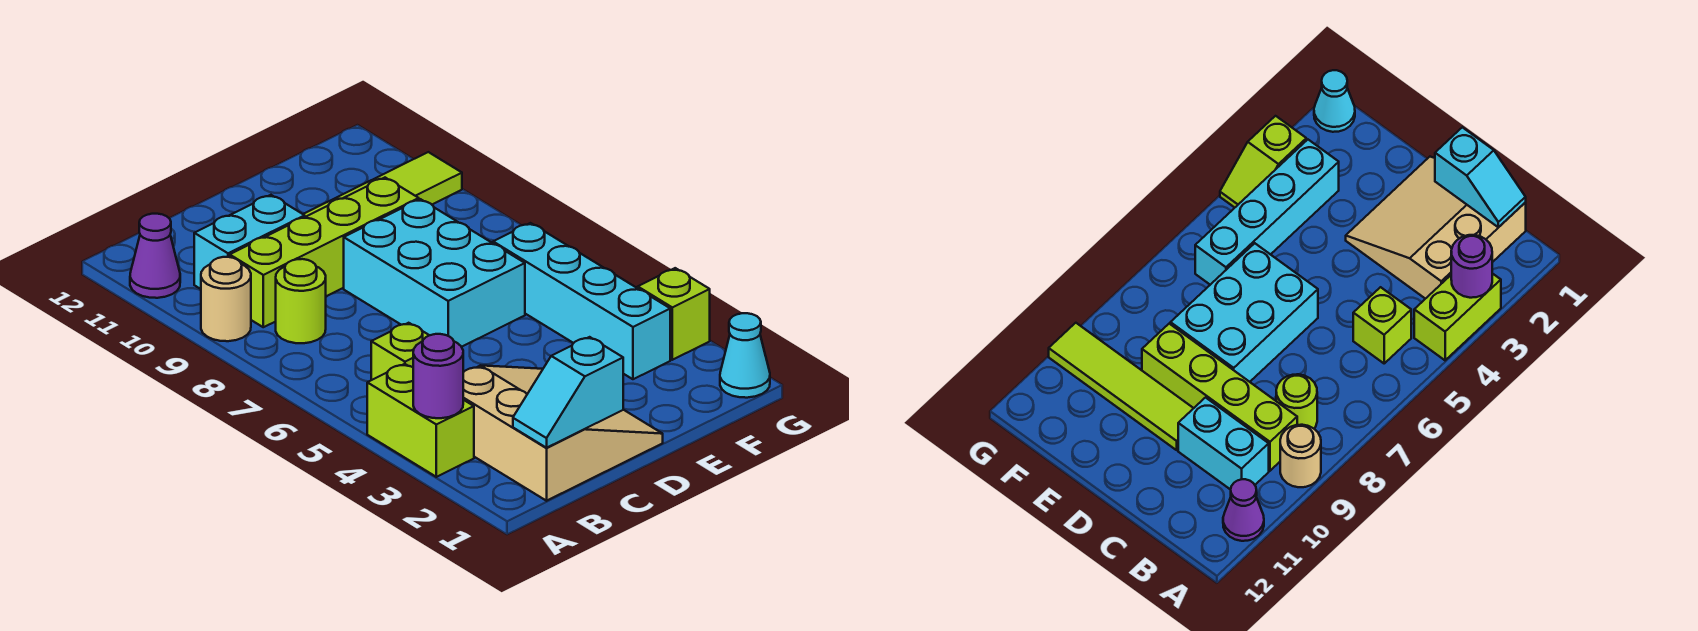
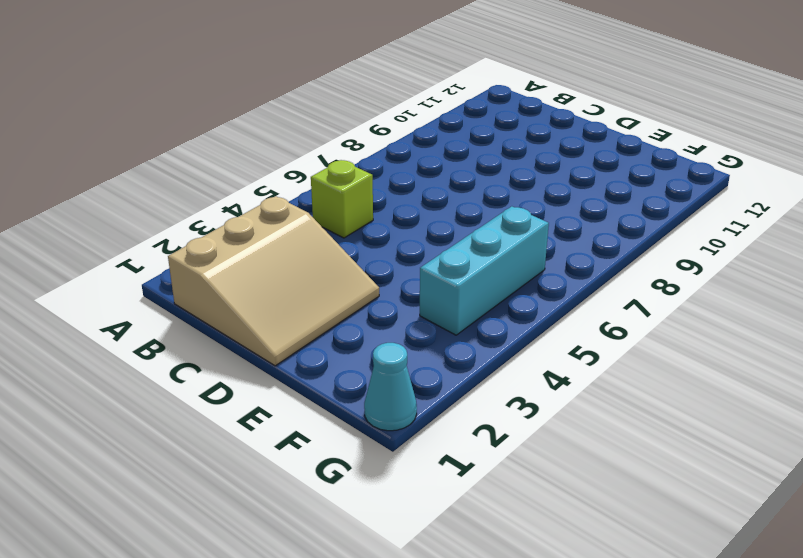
cyan 1x3 brick [420,206,549,335] -> cyan 1x4 brick [493,223,670,379]
none -> lime 1x2 brick [367,364,474,477]
none -> tan 1x1 round brick [201,257,251,341]
none -> purple 1x1 cone [130,214,180,298]

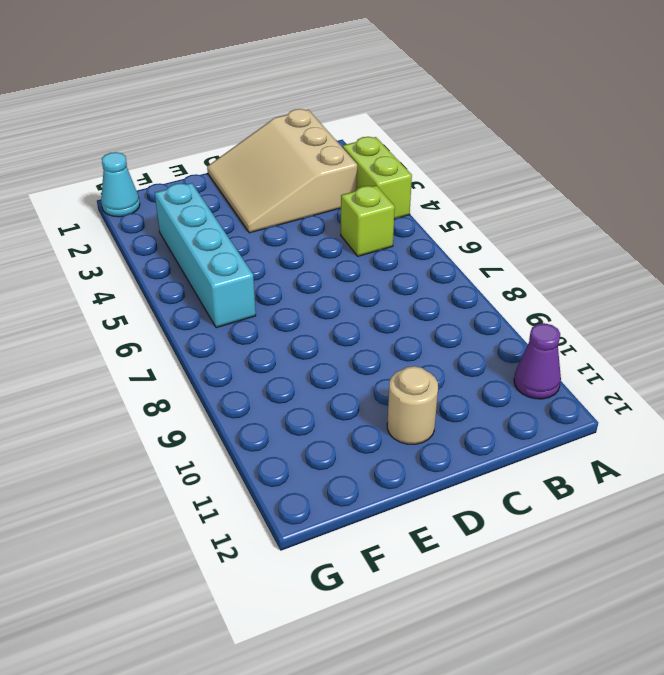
tan 1x1 round brick [387,366,438,444] -> tan 1x1 round brick moved to [201,257,251,341]
none -> lime 1x1 round brick [276,259,326,343]
none -> lime 1x4 brick [230,178,419,327]
none -> cyan 1x2 brick [194,195,305,289]

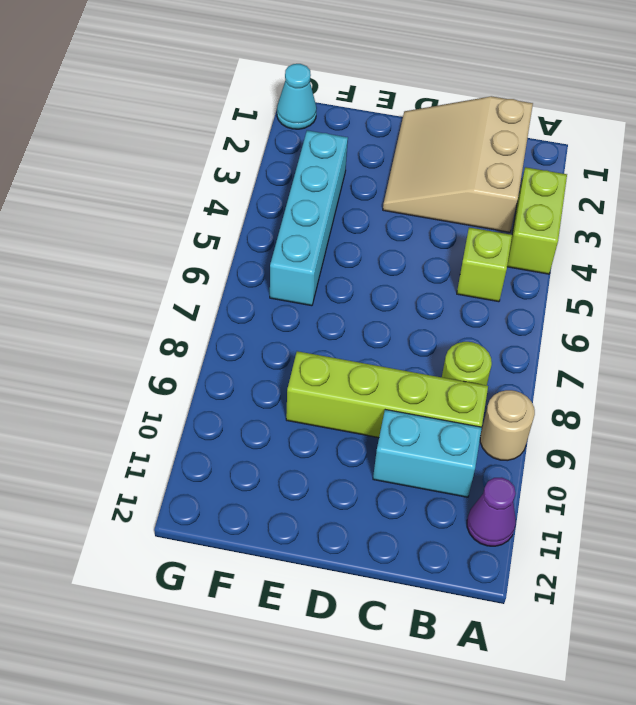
none -> cyan 2x3 brick [344,199,525,347]
none -> lime 1x4 tile [303,152,462,217]
none -> lime 1x2 slope [636,268,710,360]

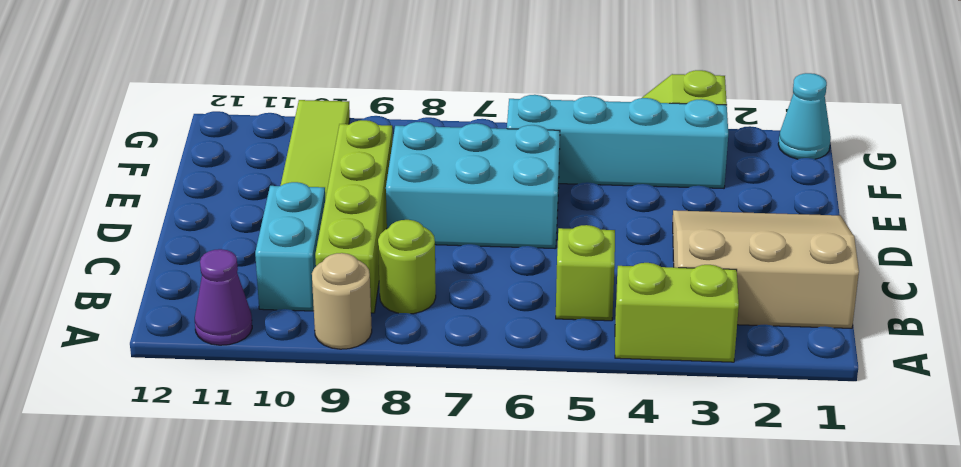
none -> purple 1x1 round brick [413,334,463,418]
none -> cyan 1x2 slope [513,337,623,448]

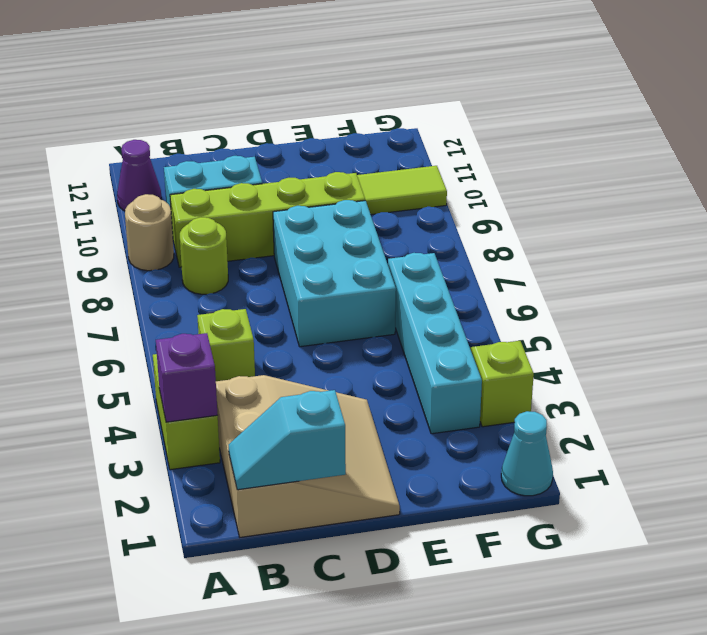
purple 1x1 brick [156,333,218,422] -> purple 1x1 round brick [413,334,463,418]

